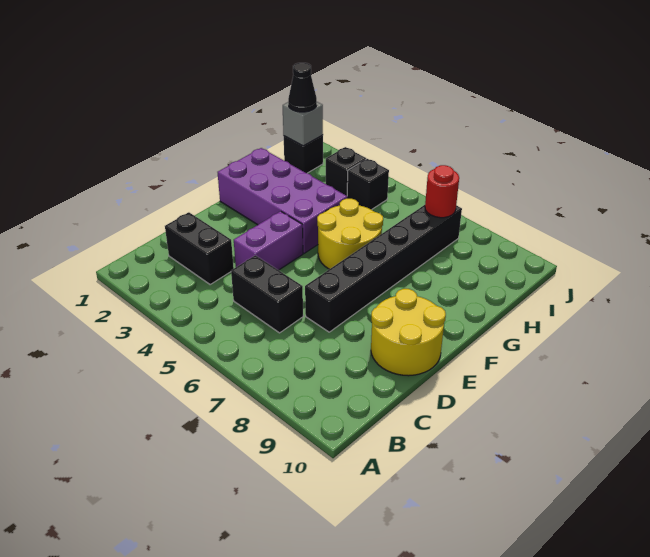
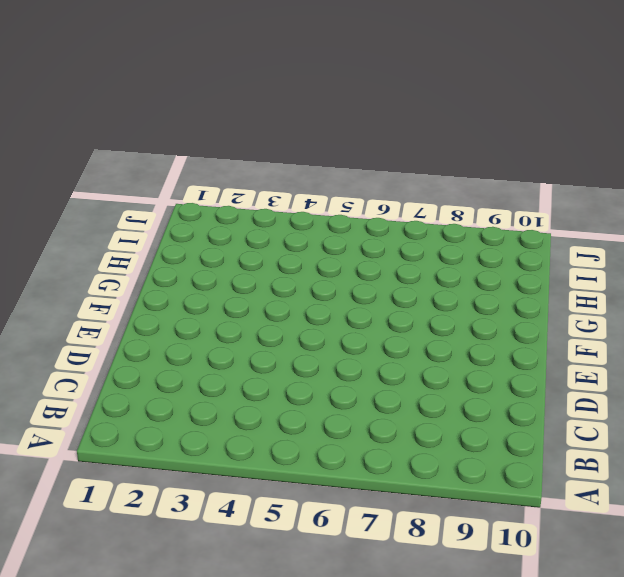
none -> black 1x2 brick [165,212,234,285]
none -> black 1x2 brick [231,255,303,333]
none -> purple 1x2 brick [234,211,303,270]

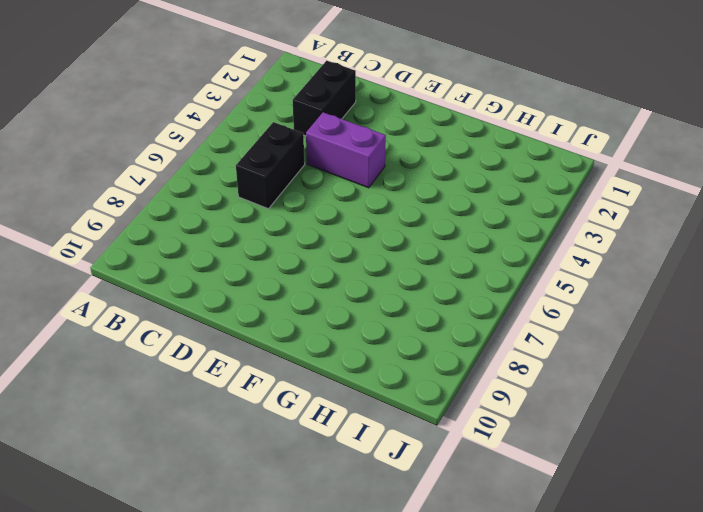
none -> black 1x6 brick [305,205,462,332]
none -> yellow 2x2 round brick [371,289,446,376]
none -> purple 2x4 brick [218,148,347,253]

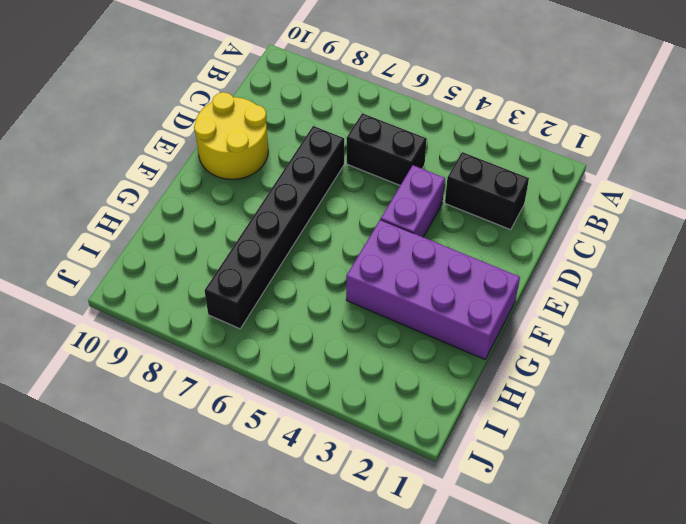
none -> yellow 2x2 round brick [317,199,383,269]
none -> black 1x1 brick [284,135,323,173]
none -> black 1x1 brick [326,147,366,196]

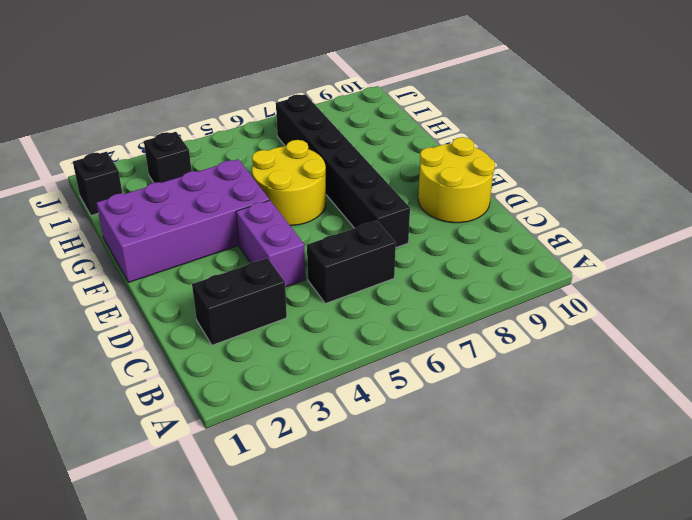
none -> black 1x1 brick [347,159,389,210]
none -> grey 1x1 brick [283,102,323,146]
none -> red 1x1 round brick [425,165,459,218]

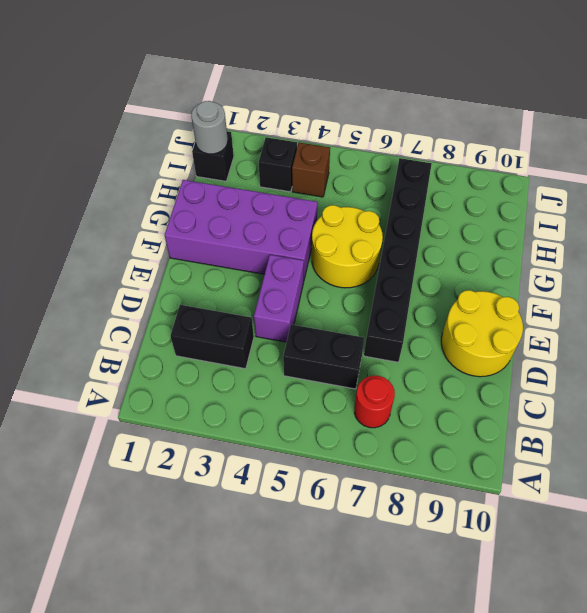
red 1x1 round brick [354,376,395,428] -> red 1x1 round brick moved to [425,165,459,218]
grey 1x1 round brick [191,101,228,154] -> grey 1x1 brick [283,102,323,146]
brown 1x1 brick [292,143,330,197] -> black 1x1 brick [347,159,389,210]
none -> black 1x1 cone [288,63,317,112]

